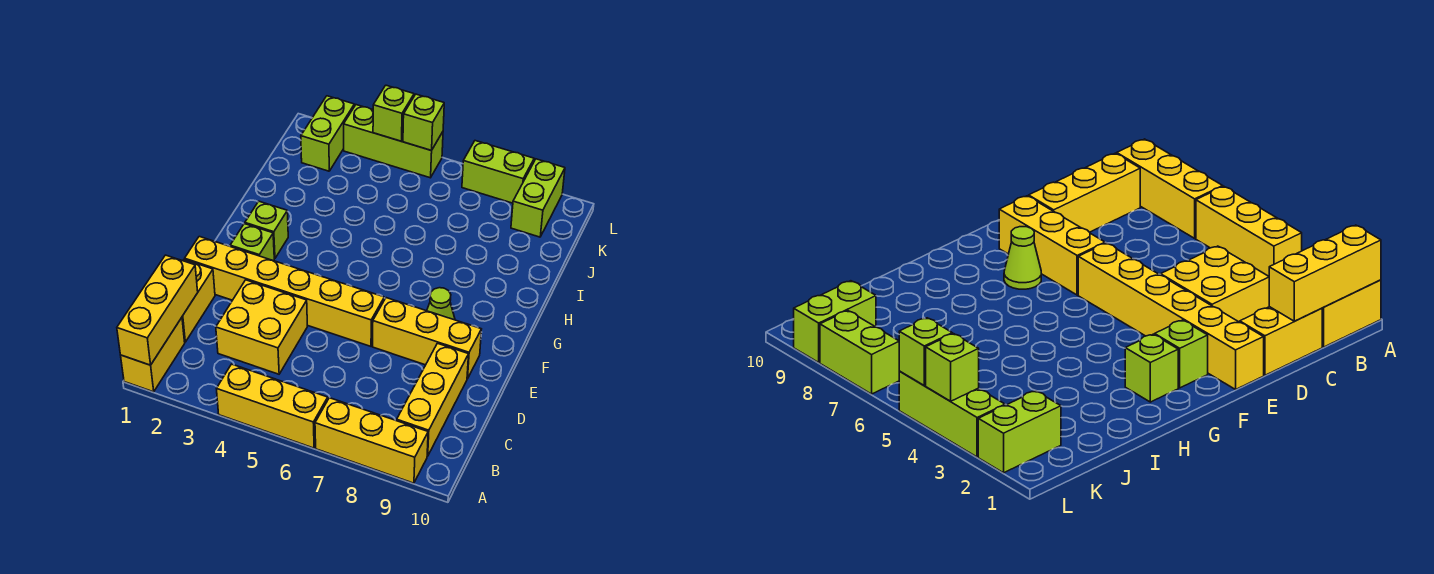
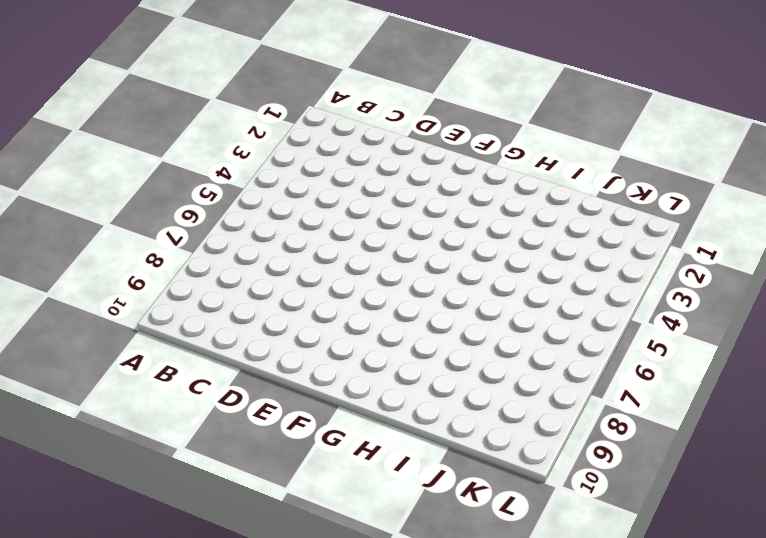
none -> yellow 1x2 brick [121,318,185,392]
none -> yellow 1x3 brick [217,364,328,448]
none -> yellow 1x3 brick [315,398,428,483]

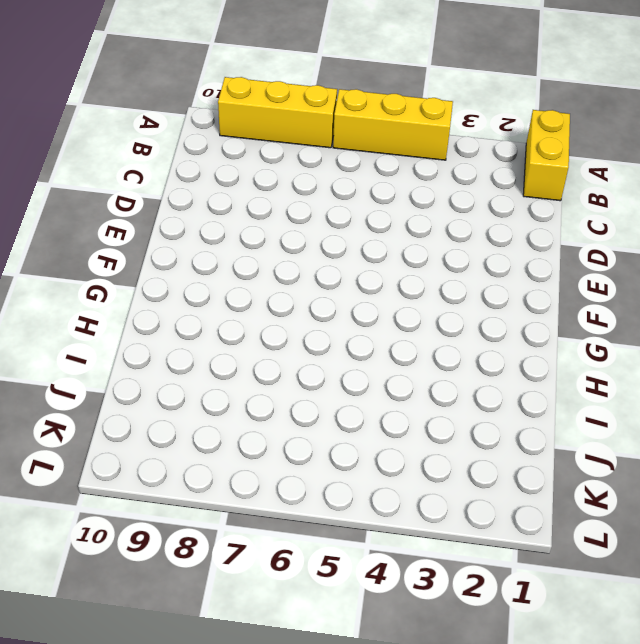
none -> yellow 1x3 brick [397,343,469,456]
none -> yellow 1x2 brick [182,260,215,342]
none -> yellow 2x2 brick [216,280,307,374]

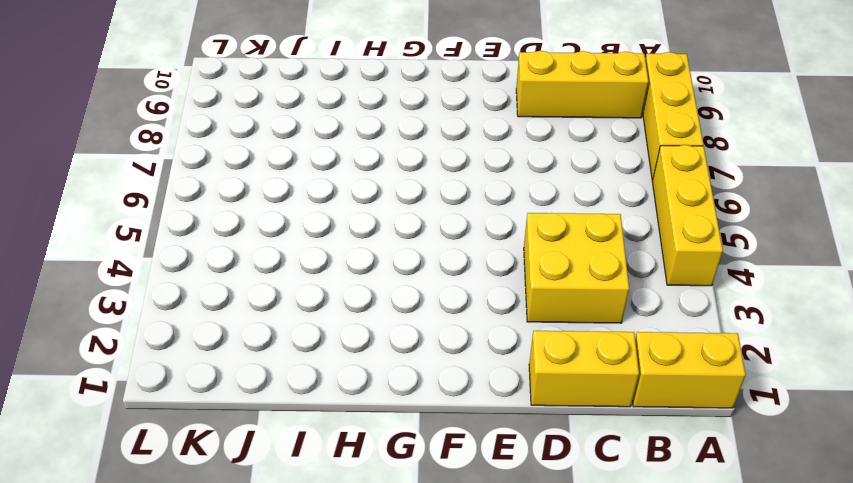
none -> yellow 1x6 brick [185,237,384,346]
none -> yellow 1x3 brick [373,298,481,379]
none -> lime 1x1 brick [230,224,274,261]

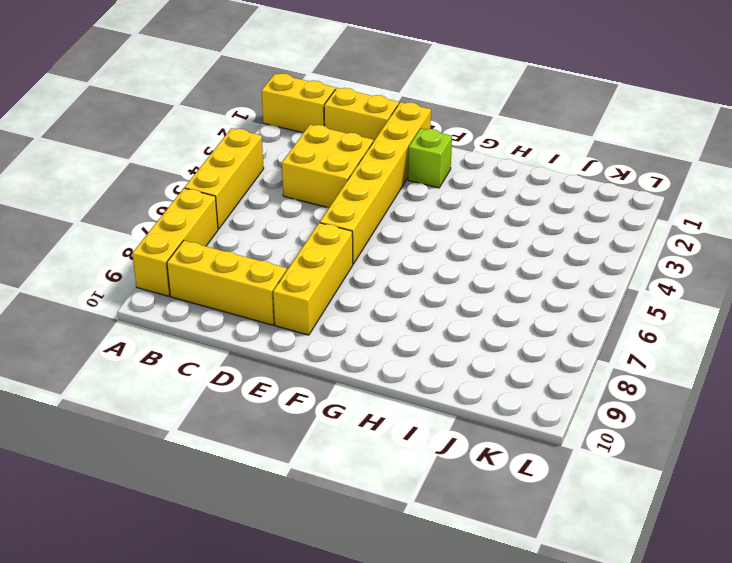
none -> lime 1x1 cone [427,288,455,320]
none -> lime 1x1 brick [245,201,288,259]
none -> lime 1x2 brick [301,96,354,171]

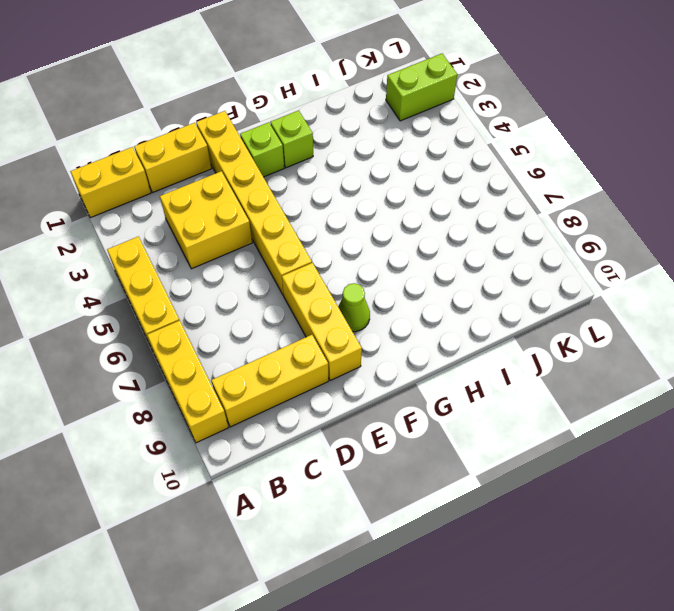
none -> lime 1x2 brick [511,159,565,237]
none -> lime 1x3 brick [344,105,443,178]
none -> lime 1x2 brick [462,141,534,203]

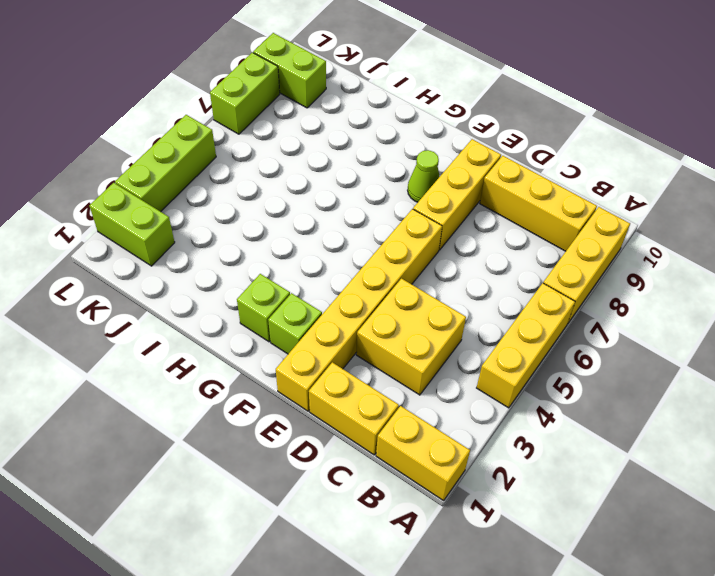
none -> yellow 1x3 brick [117,255,198,365]
none -> lime 1x1 brick [373,85,414,141]
none -> lime 1x1 brick [403,94,444,151]

